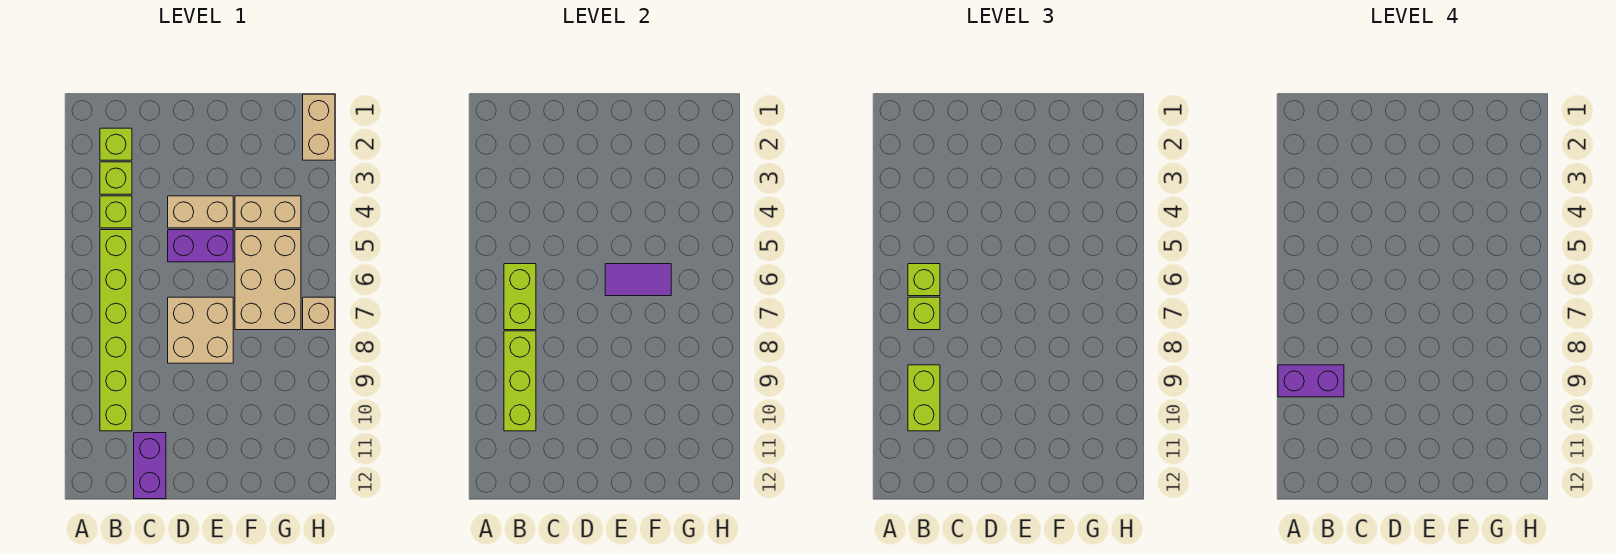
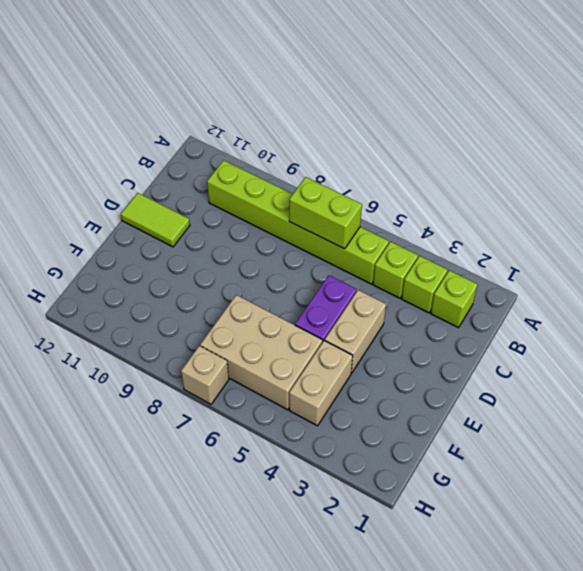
lime 1x2 tile [121,193,190,247] -> none
none -> purple 1x2 brick [134,433,166,499]
none -> tan 2x2 brick [168,297,233,363]
none -> tan 1x2 brick [303,94,335,160]

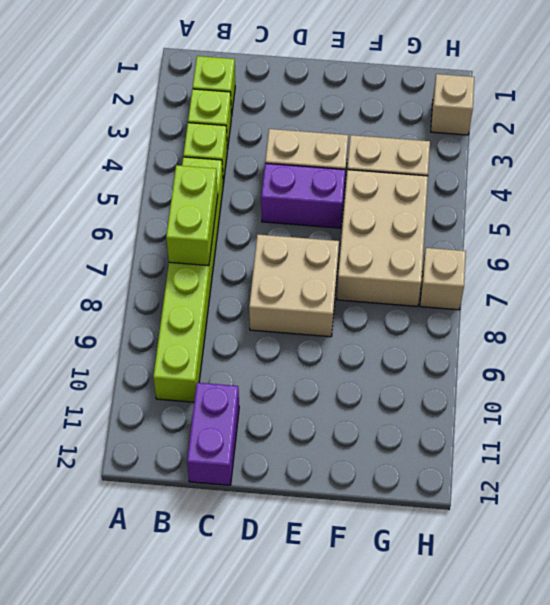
tan 1x1 brick [431,74,474,135] -> tan 1x2 brick [303,94,335,160]
none -> lime 1x3 brick [504,331,536,431]
none -> purple 1x2 tile [605,264,671,296]
none -> lime 1x1 brick [908,264,940,296]

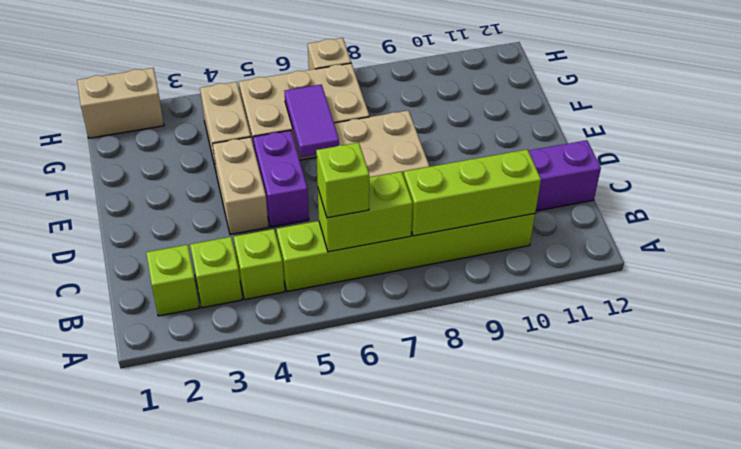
none -> lime 1x1 brick [908,297,940,330]
none -> lime 1x2 brick [908,365,940,431]
none -> purple 1x2 brick [1278,365,1344,397]

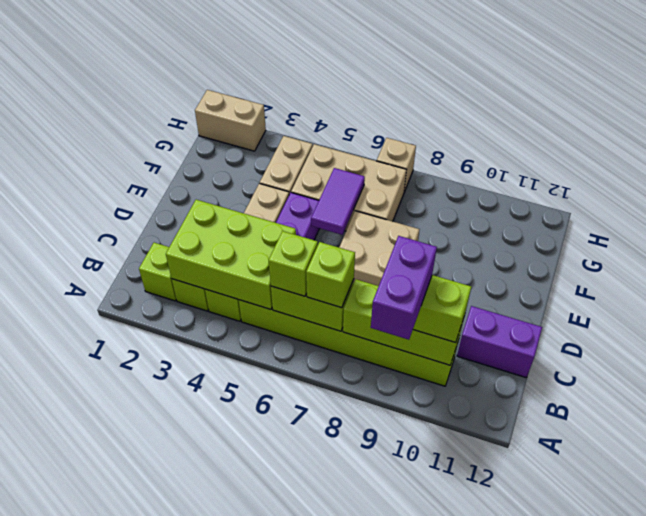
lime 2x3 brick [166,200,296,310] -> none

